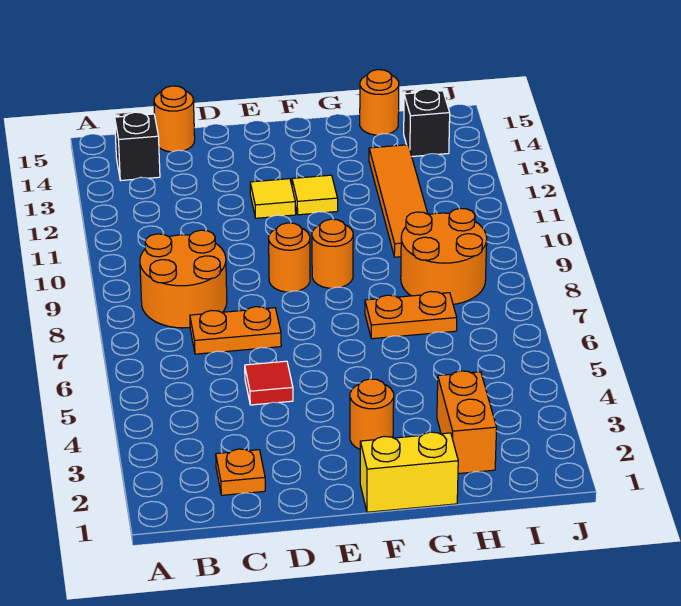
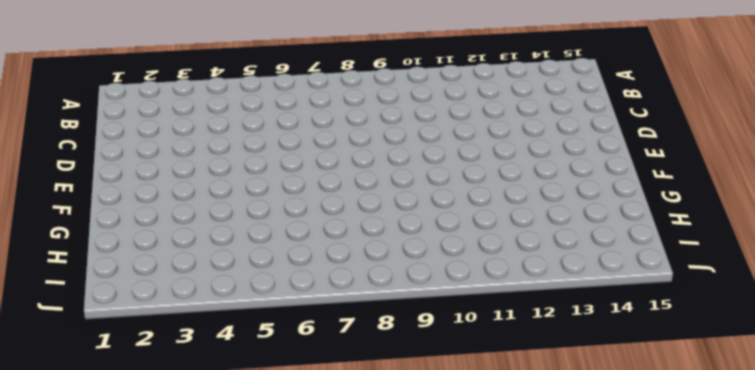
none -> orange 2x2 round brick [140,230,227,328]
none -> black 1x1 brick [115,112,160,180]
none -> orange 1x1 plate [216,449,265,495]

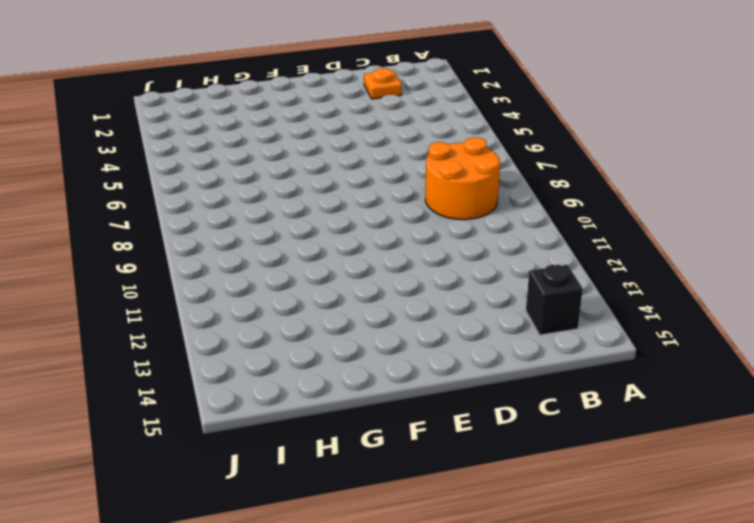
none -> orange 1x2 plate [190,307,281,354]
none -> orange 1x1 round brick [154,86,195,152]
none -> red 1x1 tile [245,361,293,405]

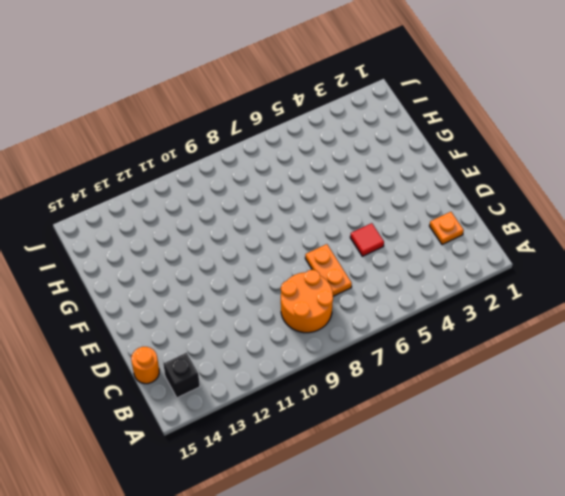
none -> orange 1x1 round brick [269,223,310,292]
none -> yellow 1x1 tile [250,179,296,218]
none -> yellow 1x2 brick [360,432,458,512]

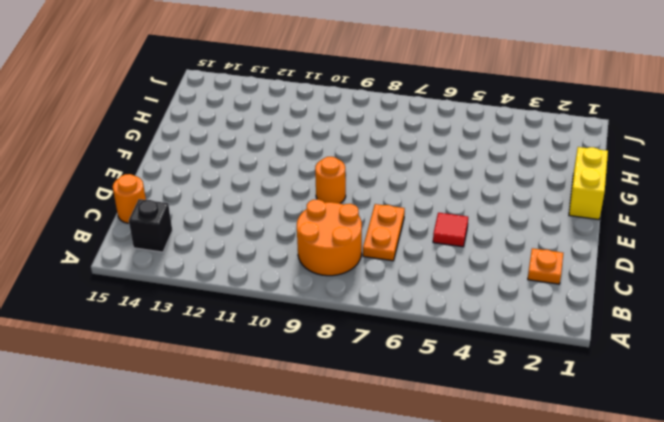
none -> yellow 1x1 tile [250,179,296,218]
none -> orange 1x1 round brick [350,379,394,449]
none -> orange 1x1 round brick [312,219,353,288]

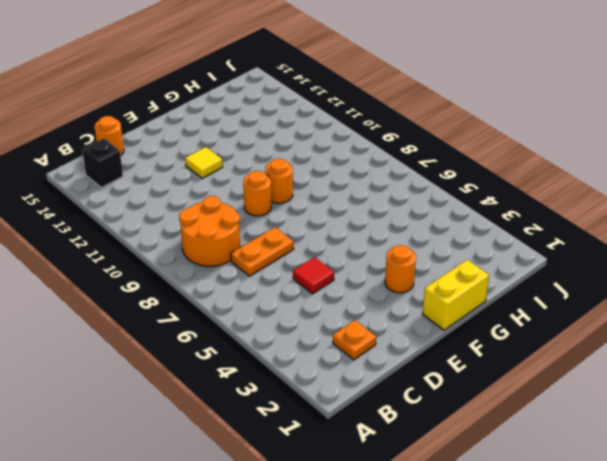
none -> yellow 1x1 tile [292,175,338,215]
none -> orange 1x2 plate [365,291,457,339]
none -> orange 1x2 brick [437,371,497,474]

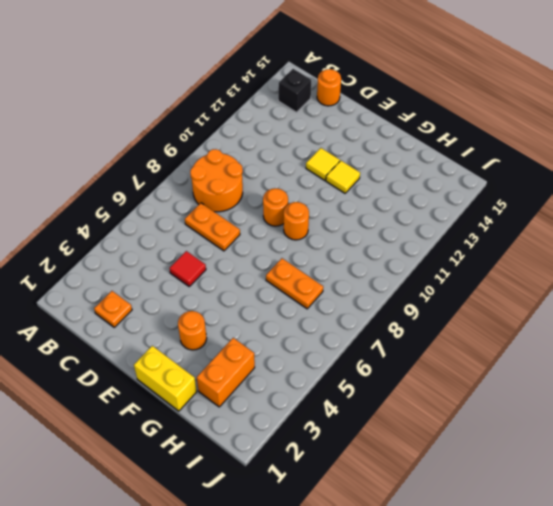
none -> orange 2x2 round brick [401,208,487,304]
none -> orange 1x4 tile [369,145,428,257]
none -> orange 1x1 round brick [360,70,399,135]

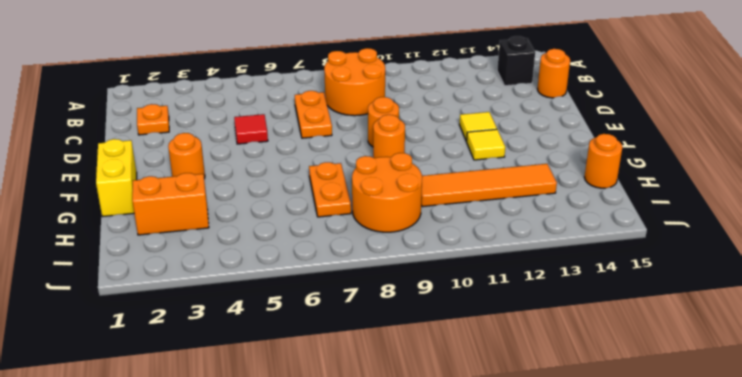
none -> black 1x1 brick [404,89,450,156]

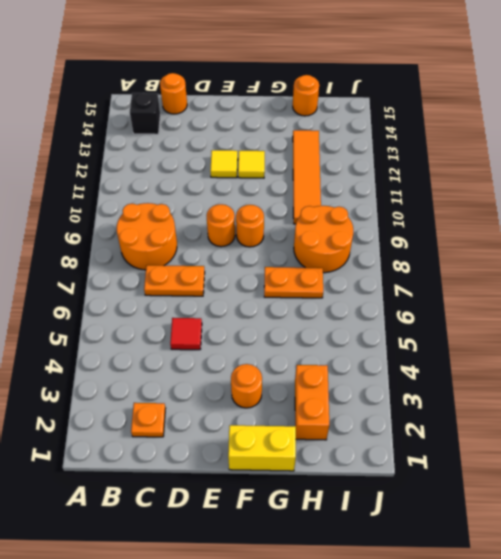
none -> black 1x1 brick [404,89,450,156]

